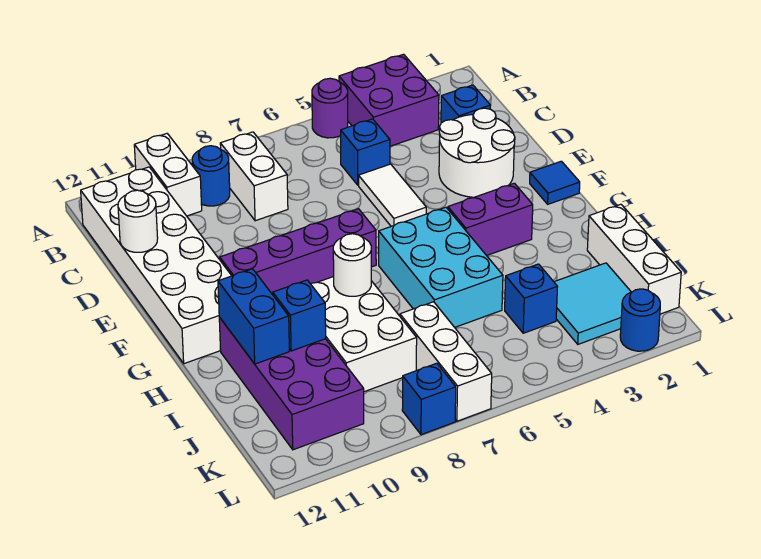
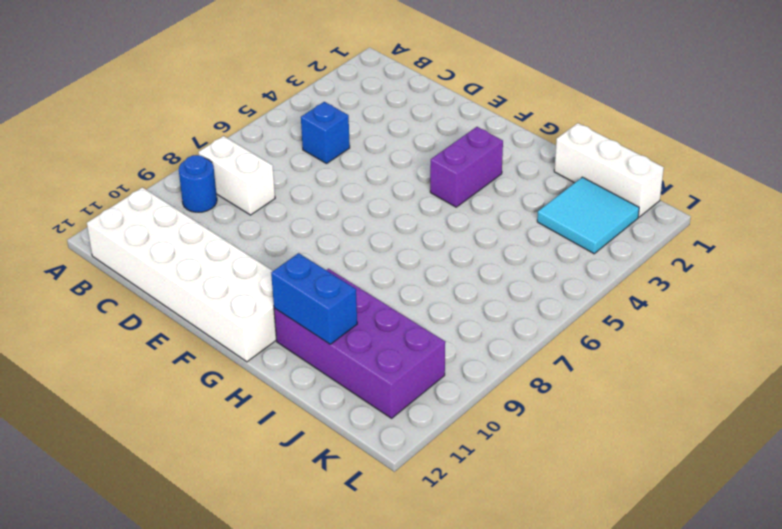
none -> purple 2x2 brick [339,54,439,146]
none -> purple 1x1 round brick [312,78,348,138]
none -> white 1x2 brick [134,134,202,216]

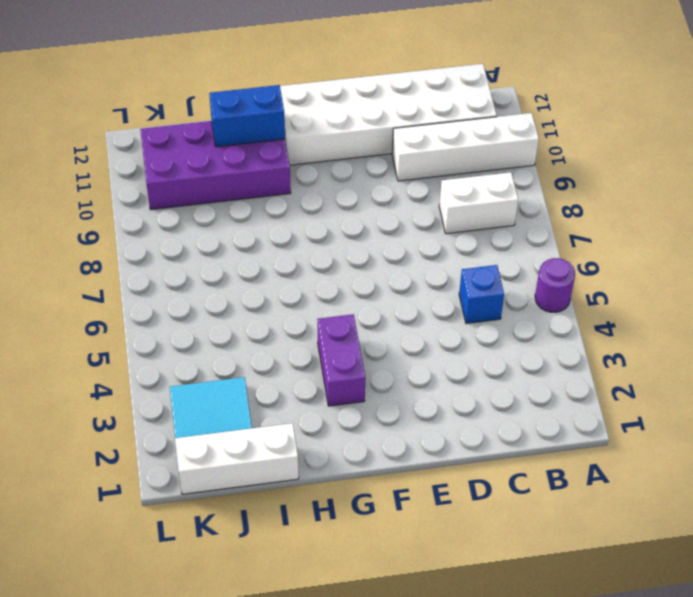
white 1x4 brick [392,113,539,181] -> white 1x2 brick [134,134,202,216]
none -> purple 2x2 brick [339,54,439,146]
none -> blue 1x1 round brick [192,146,230,206]
none -> blue 1x1 brick [441,85,491,123]

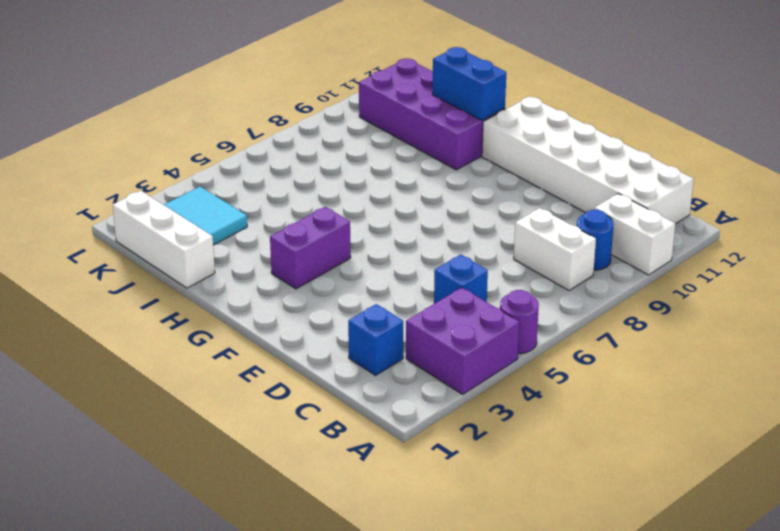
none -> white 2x2 round brick [439,108,515,197]
none -> white 1x2 tile [359,164,426,226]
none -> blue 1x1 tile [530,161,580,204]

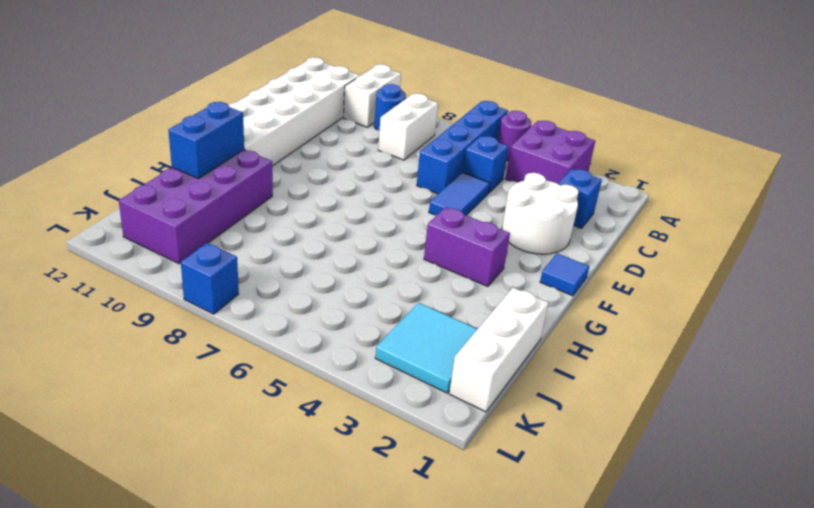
blue 1x4 brick [417,101,508,194] -> none
blue 1x2 tile [429,172,490,215] -> white 1x2 tile [359,164,426,226]
none -> purple 1x4 brick [220,209,376,295]
none -> cyan 2x3 brick [379,207,503,327]
none -> white 2x3 brick [311,277,417,392]

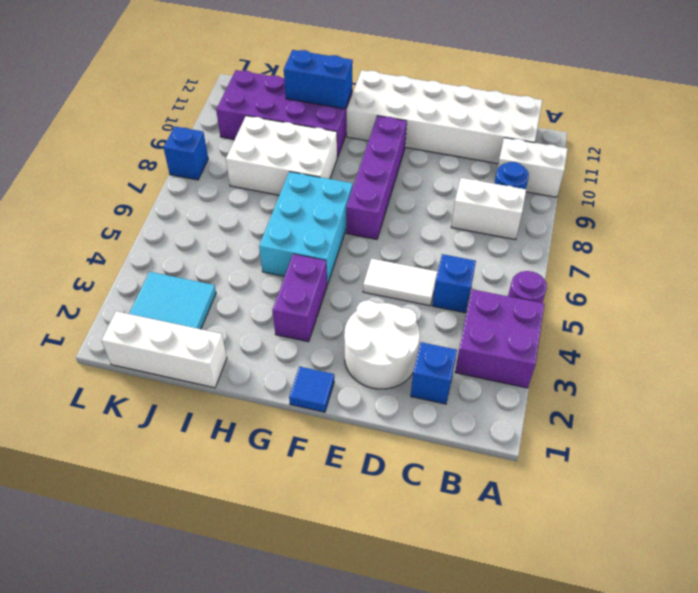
cyan 2x3 brick [259,172,353,285] -> cyan 2x3 brick turned to [379,207,503,327]
none -> blue 1x1 brick [505,264,558,333]
none -> white 1x3 brick [400,302,492,421]
none -> blue 1x1 round brick [620,289,660,351]

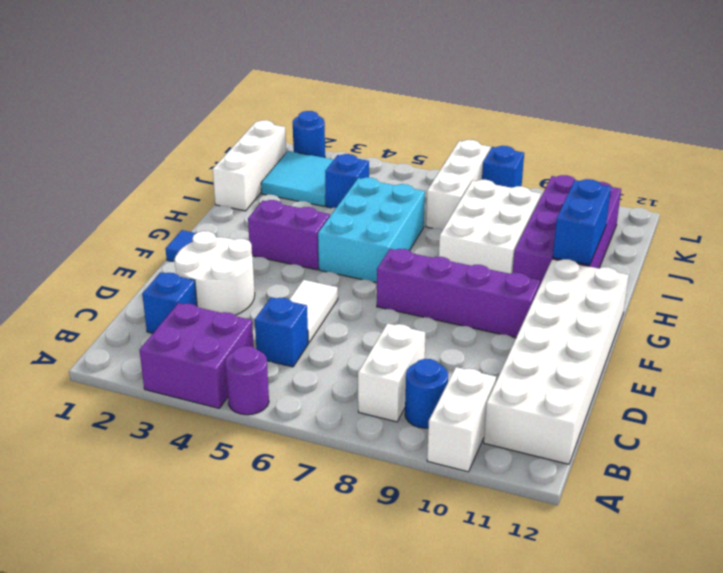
none -> white 1x1 round brick [118,190,158,252]
none -> white 1x1 round brick [333,234,371,296]
none -> blue 1x1 brick [273,280,326,351]

